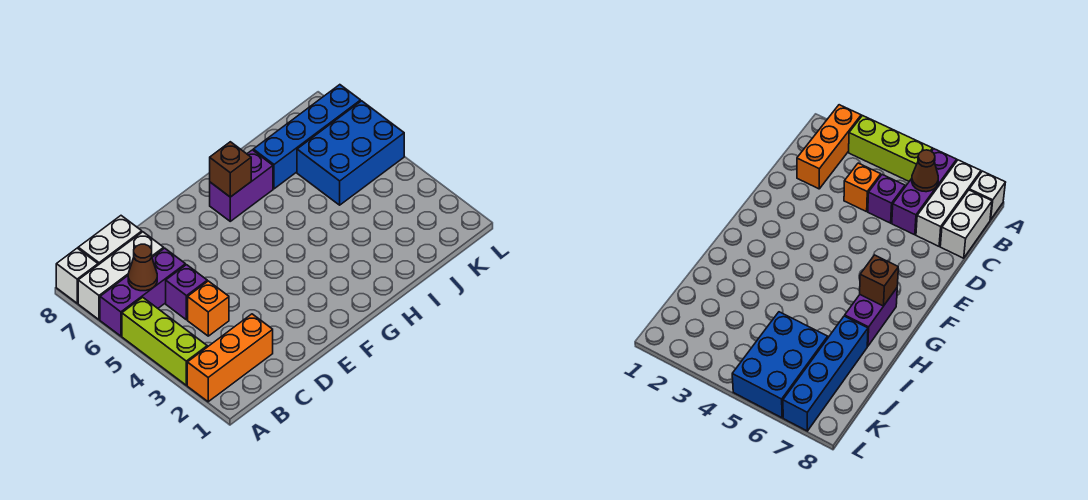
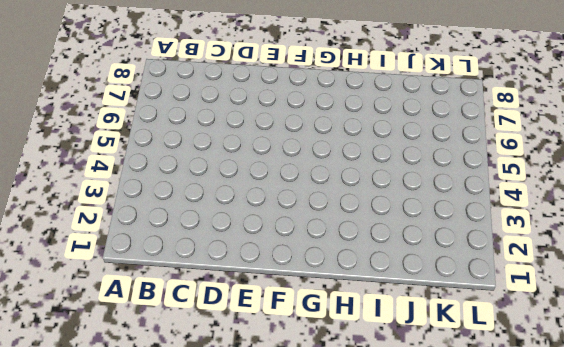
none -> orange 1x3 brick [187,314,273,402]
none -> lime 1x3 brick [122,297,207,385]
none -> purple 1x3 brick [100,248,185,336]

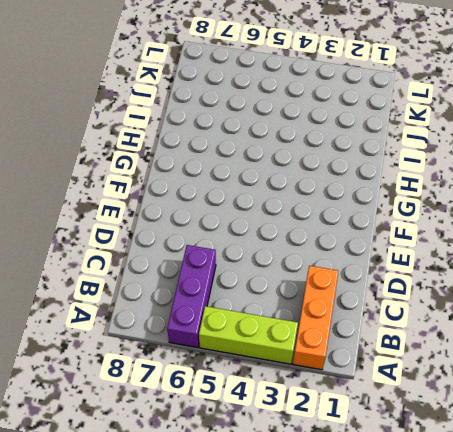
none -> white 1x3 brick [78,232,164,320]
none -> white 1x1 brick [56,248,98,303]
none -> white 1x2 brick [78,216,142,265]

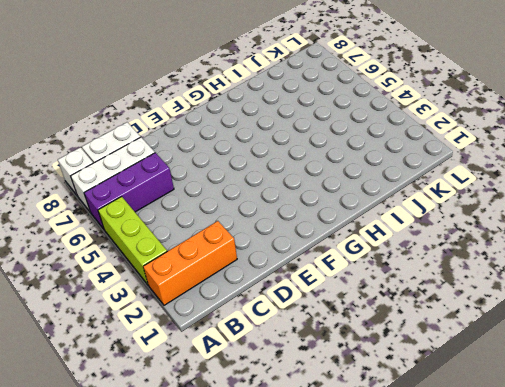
none -> orange 1x1 brick [188,281,229,336]
none -> purple 1x1 brick [166,265,207,320]
none -> purple 1x2 brick [210,150,273,221]

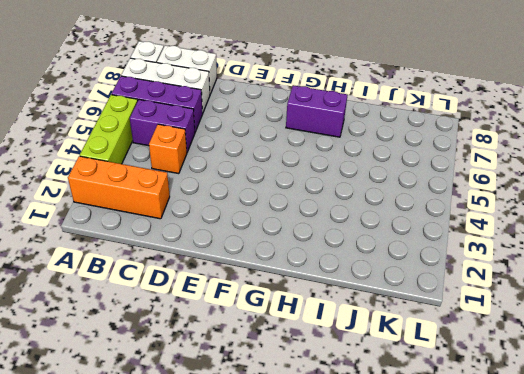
purple 1x2 brick [130,100,195,152] -> purple 1x1 brick [166,265,207,320]
none -> blue 1x4 brick [253,85,361,189]
none -> blue 2x3 brick [297,101,404,205]
none -> brown 1x1 cone [128,244,157,291]

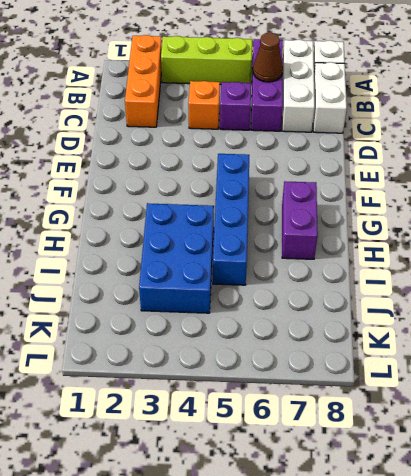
blue 1x4 brick [213,154,249,285] -> blue 1x4 brick moved to [253,85,361,189]
blue 2x3 brick [139,203,214,313] -> blue 2x3 brick moved to [297,101,404,205]
none -> brown 1x1 brick [210,142,251,197]

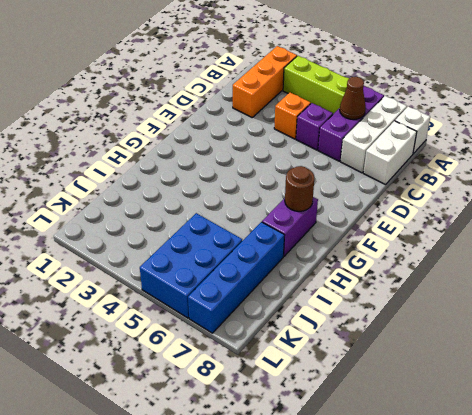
brown 1x1 round brick [285,166,314,211] -> brown 1x1 brick [210,142,251,197]

